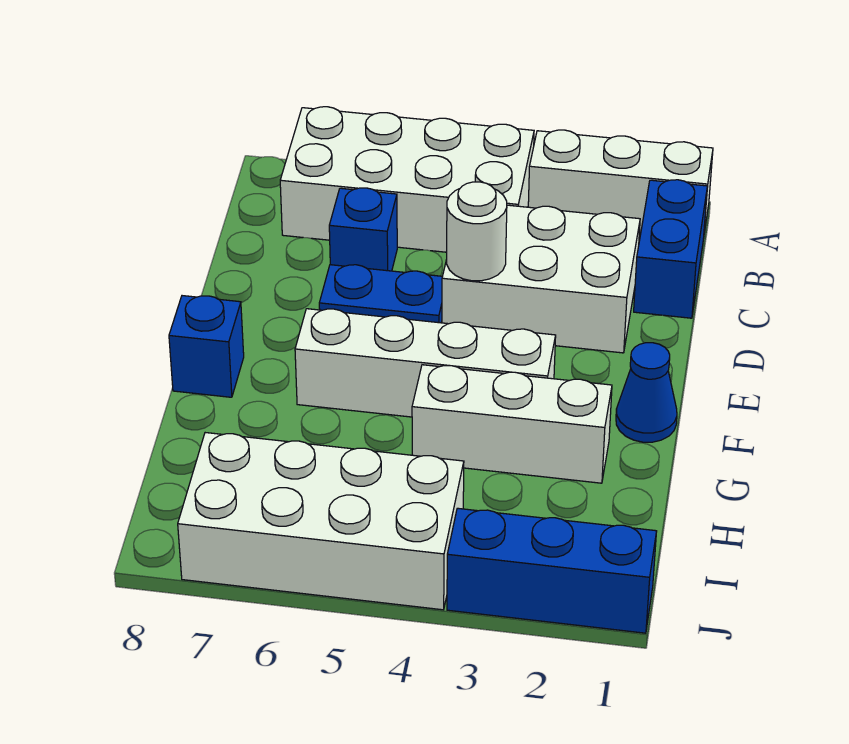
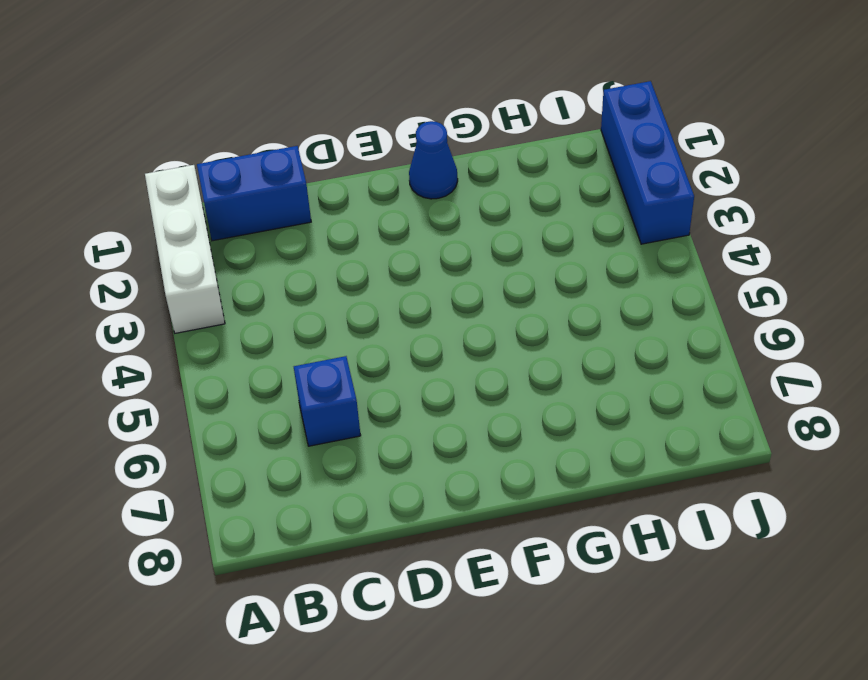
none -> white 2x4 brick [280,107,534,252]
none -> white 2x3 brick [442,205,640,353]
none -> blue 1x2 plate [319,265,442,323]

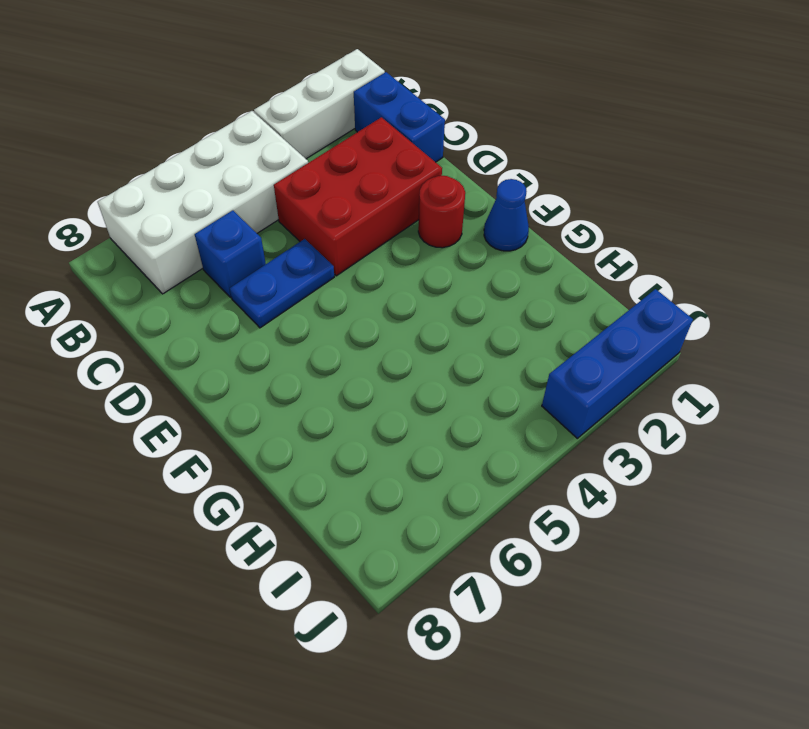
red 2x3 brick [274,117,442,276] -> white 2x3 brick [442,205,640,353]
red 1x1 round brick [418,176,465,248] -> none
none -> white 1x4 brick [295,309,556,417]
none -> blue 1x1 brick [169,296,244,397]
none -> white 1x3 brick [412,365,612,483]

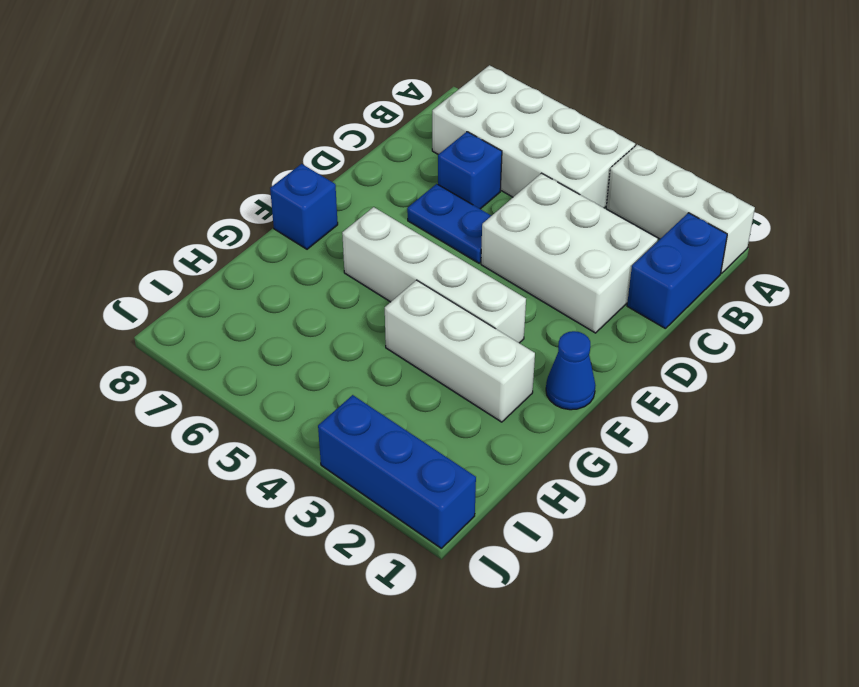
none -> white 2x4 brick [178,433,464,610]
none -> white 1x1 round brick [447,182,507,281]

